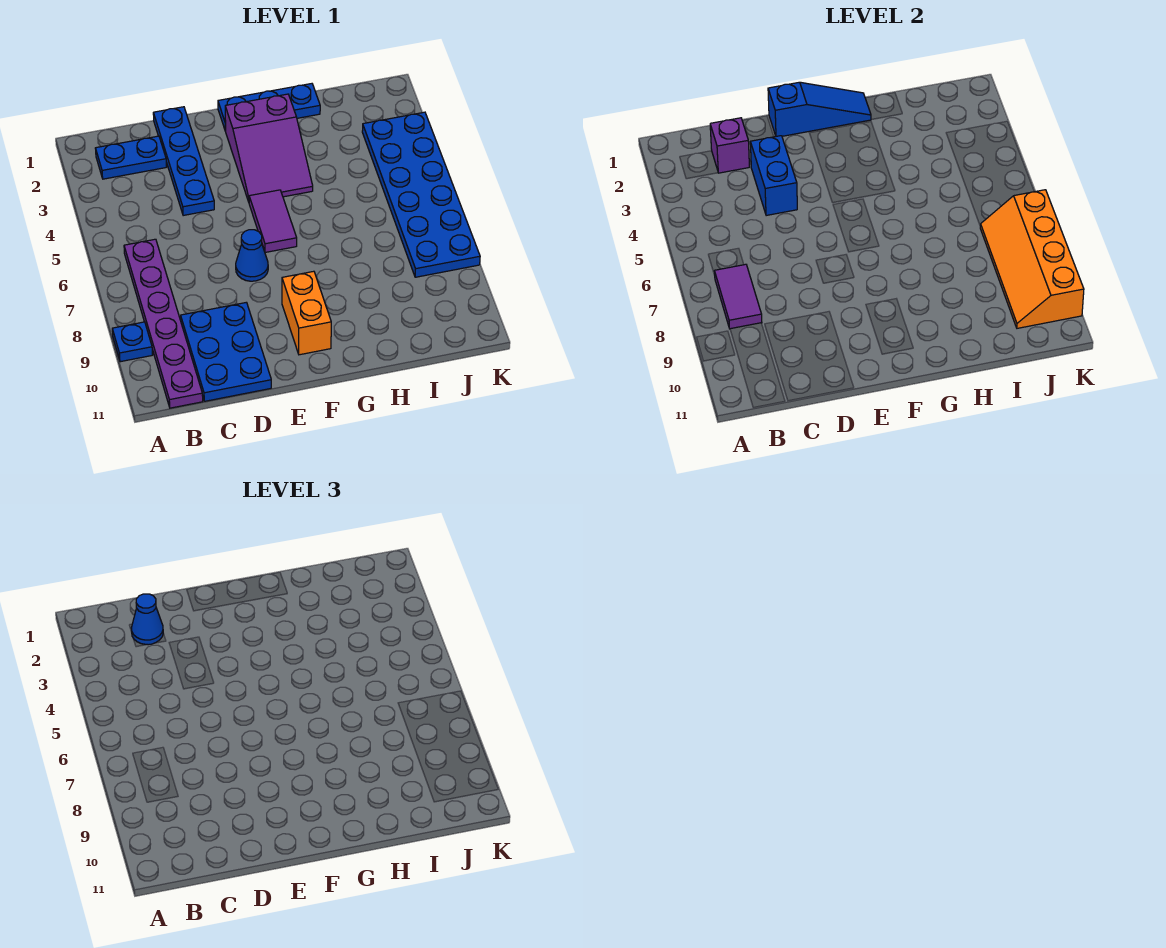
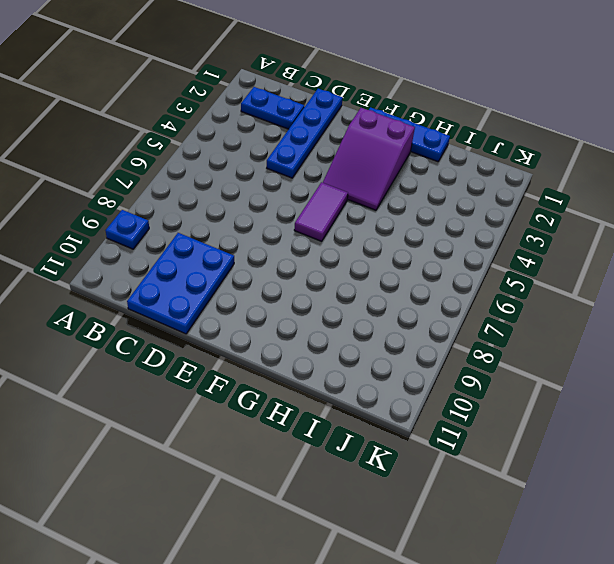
none -> purple 1x6 plate [124,239,203,408]
none -> blue 1x1 cone [236,230,268,281]
none -> orange 1x2 brick [282,271,331,355]

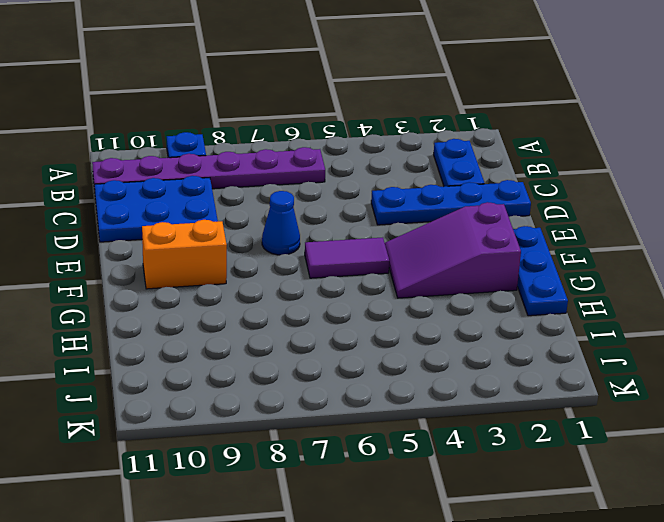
none -> blue 2x6 plate [362,112,480,277]
none -> purple 1x2 tile [715,264,762,329]
none -> purple 1x1 brick [710,118,749,173]

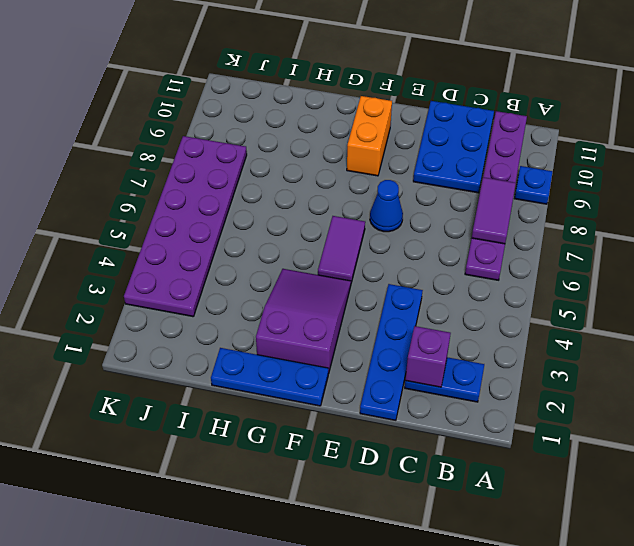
purple 2x6 plate [124,136,247,317] -> blue 2x6 plate [362,112,480,277]
none -> blue 1x2 brick [750,136,797,216]
none -> blue 1x3 slope [768,82,871,136]
none -> orange 2x4 slope [980,190,1084,328]

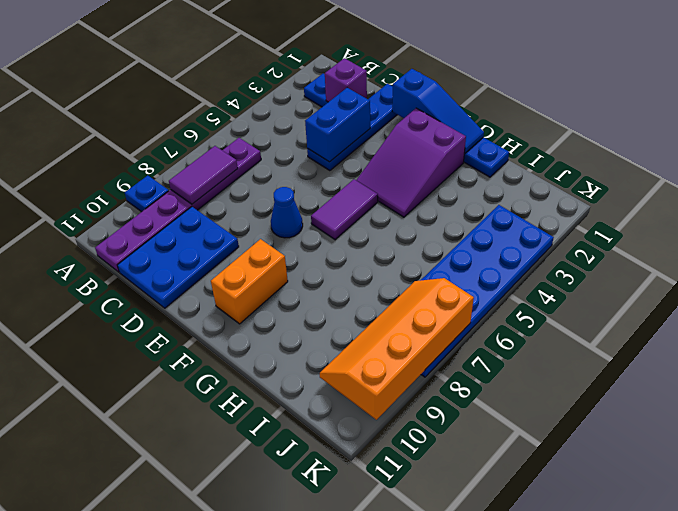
none -> blue 1x1 cone [131,594,163,645]

